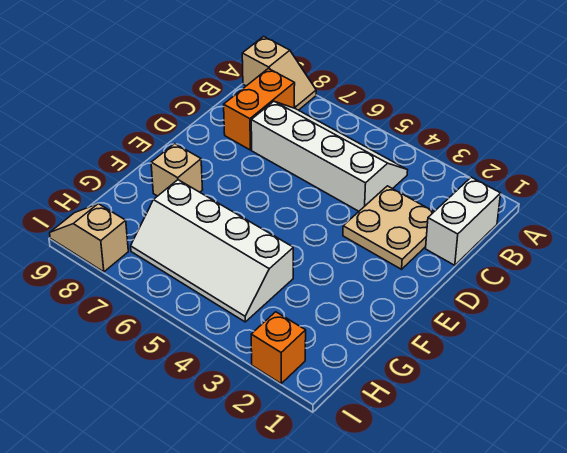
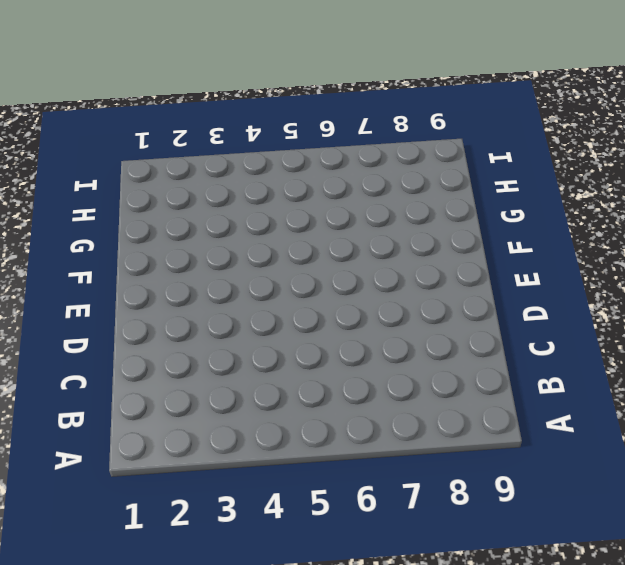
none -> tan 1x2 slope [242,36,316,110]
none -> white 1x2 brick [426,177,501,265]

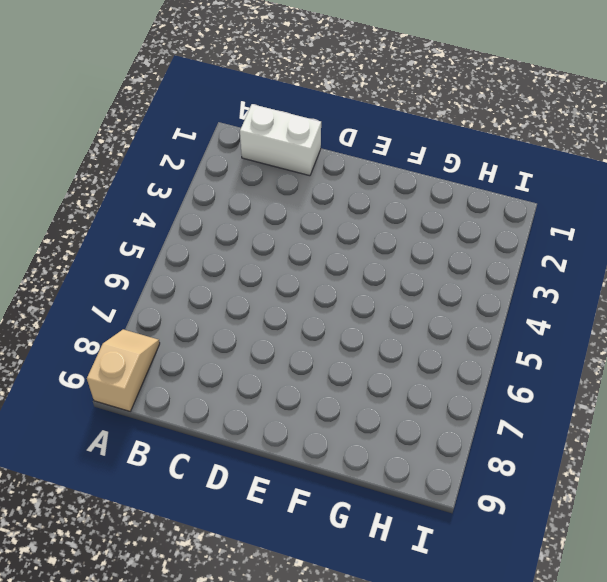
none -> white 2x4 slope [251,101,408,211]
none -> orange 1x2 brick [224,68,295,150]

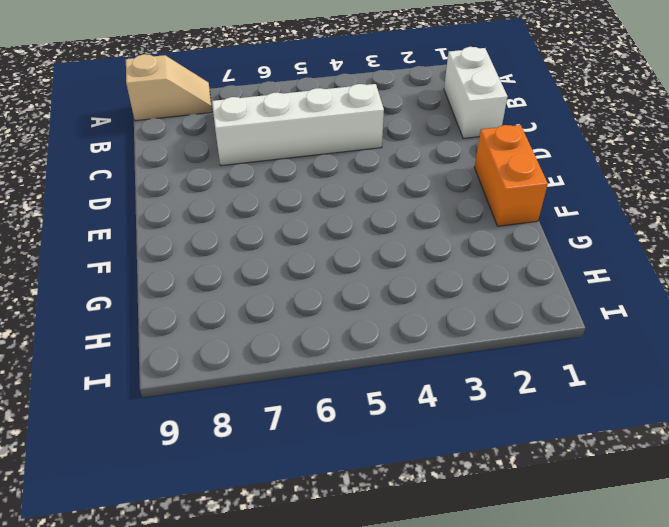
orange 1x2 brick [474,125,548,226] -> orange 1x2 brick moved to [224,68,295,150]
none -> tan 2x2 plate [343,186,434,269]
none -> tan 1x1 brick [151,144,203,196]

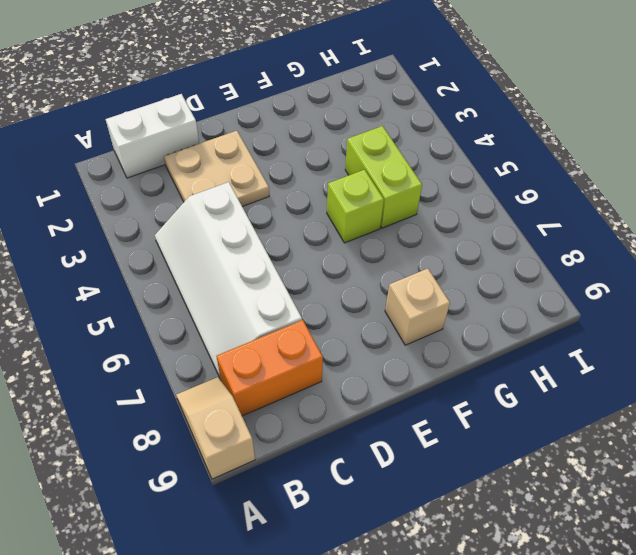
lime 1x1 brick [327,170,384,243] -> none
lime 1x2 brick [345,126,422,228] -> white 2x4 slope [131,180,293,322]
none -> orange 1x1 brick [251,312,306,383]
none -> tan 1x2 slope [50,204,128,272]

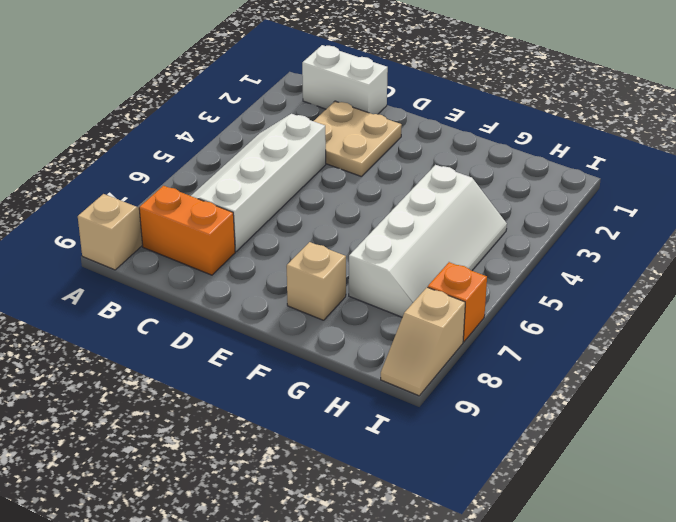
orange 1x1 brick [428,262,487,342] -> orange 1x1 brick moved to [251,312,306,383]

